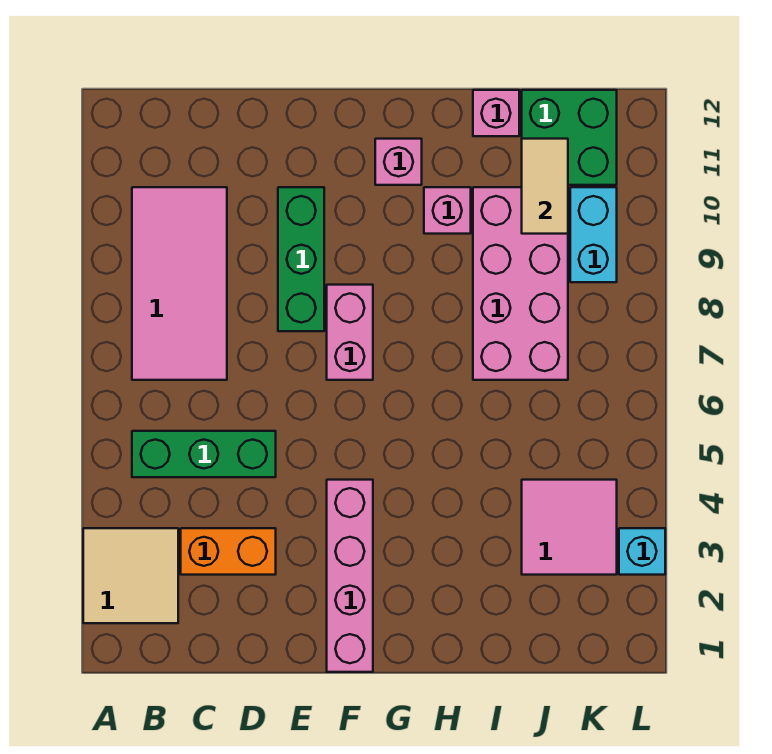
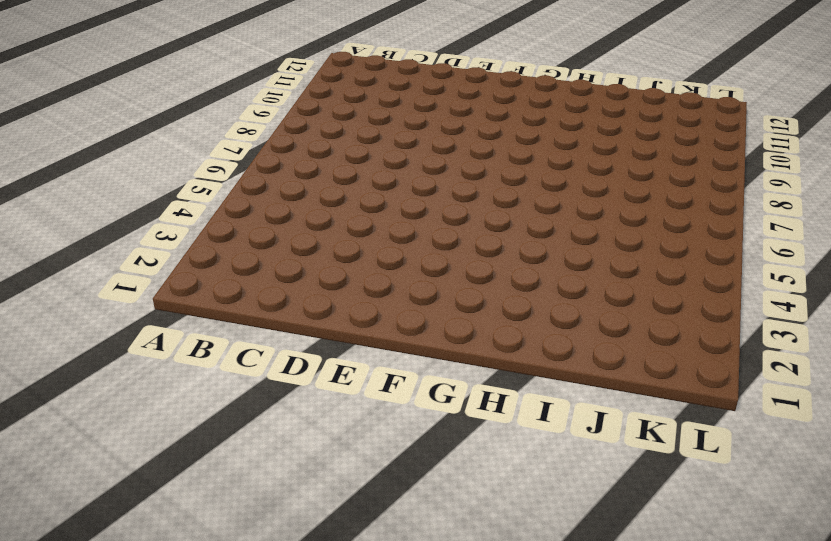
none -> tan 2x2 tile [83,528,178,623]
none -> green 1x3 brick [132,431,276,477]
none -> pink 2x4 tile [132,187,227,380]

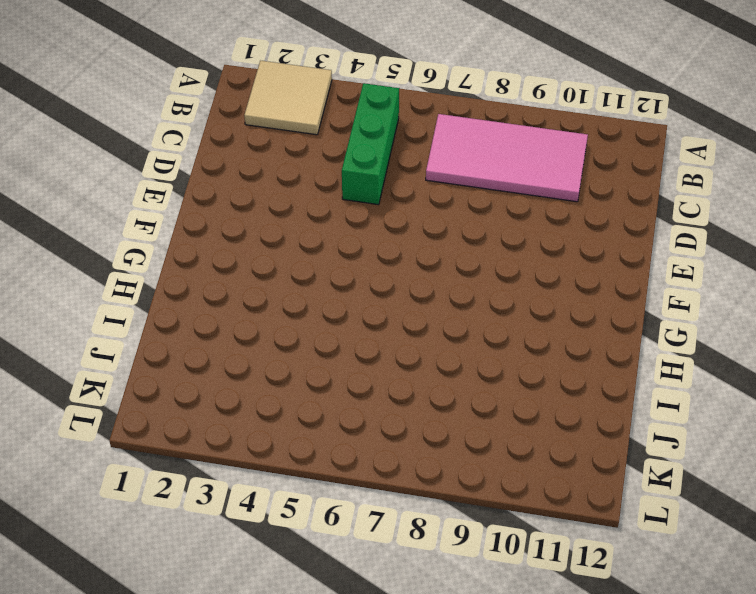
none -> orange 1x2 brick [181,528,276,575]
none -> green 1x3 brick [278,187,324,331]
none -> pink 1x4 brick [327,480,373,672]

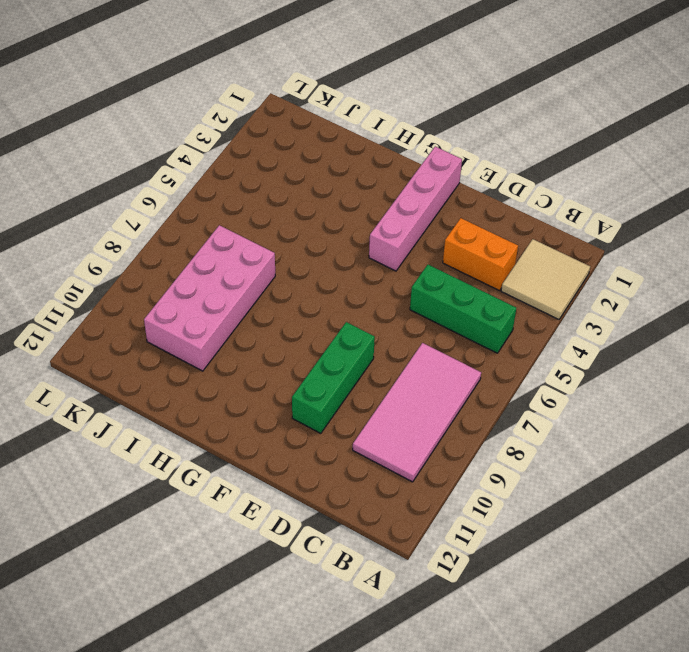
none -> pink 1x2 brick [327,285,373,380]
none -> pink 1x1 brick [375,139,422,185]
none -> pink 1x1 brick [424,187,471,234]

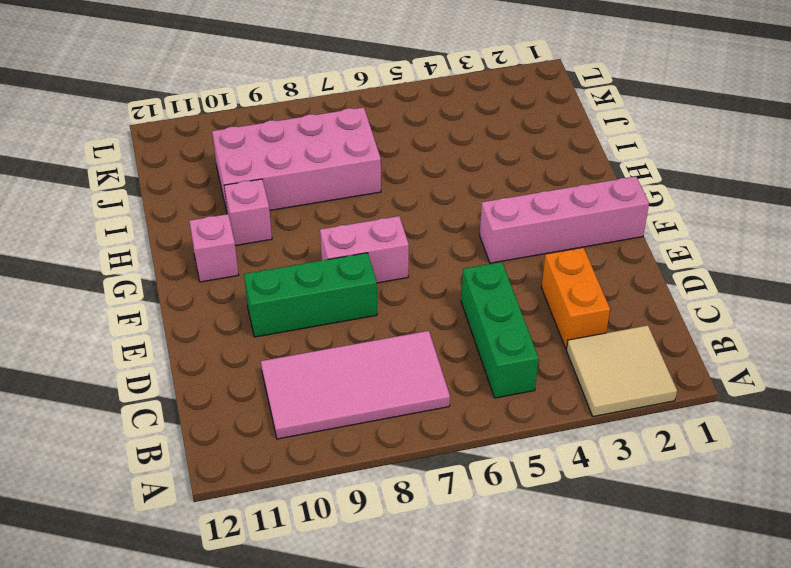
none -> pink 1x1 brick [473,90,519,136]
none -> pink 2x2 tile [522,480,617,575]
none -> green 2x2 brick [522,90,617,185]

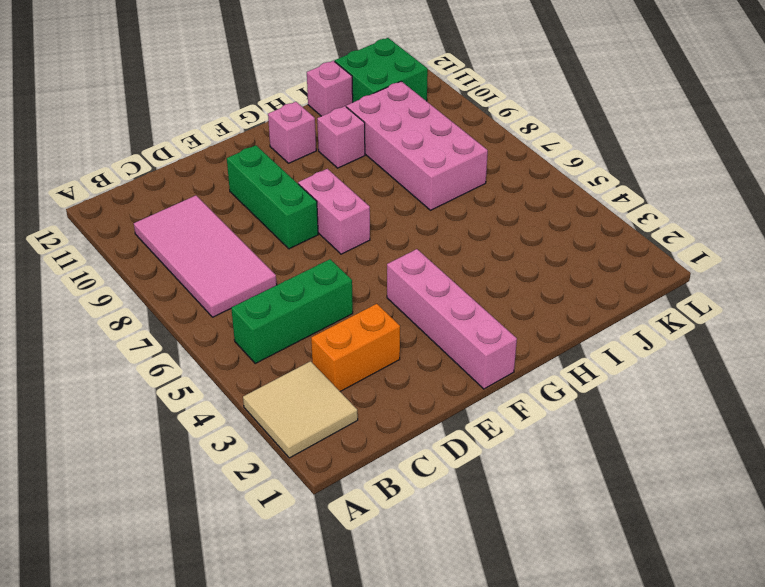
none -> pink 2x2 tile [522,480,617,575]
none -> cyan 1x2 brick [570,187,617,282]
none -> cyan 1x1 brick [619,528,665,575]

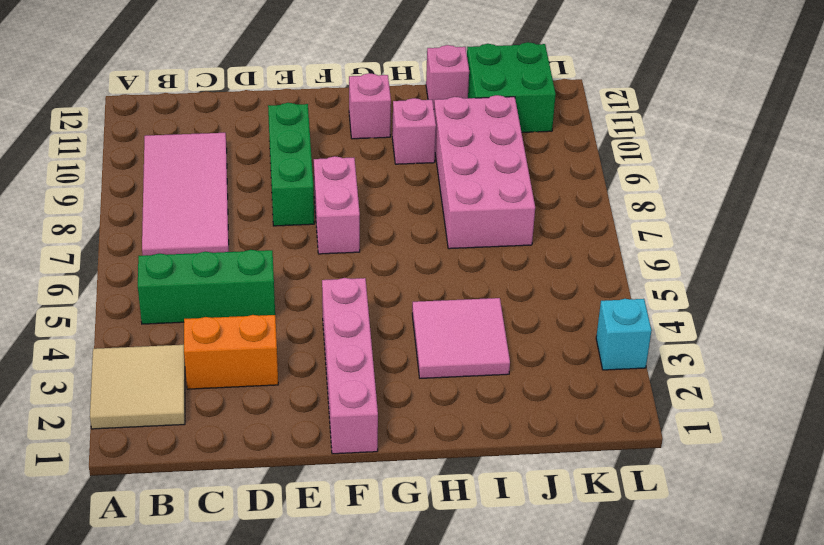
pink 2x2 tile [412,298,510,378] -> pink 2x2 tile moved to [522,480,617,575]
none -> cyan 1x2 brick [570,187,617,282]
none -> tan 1x2 tile [522,139,568,234]

